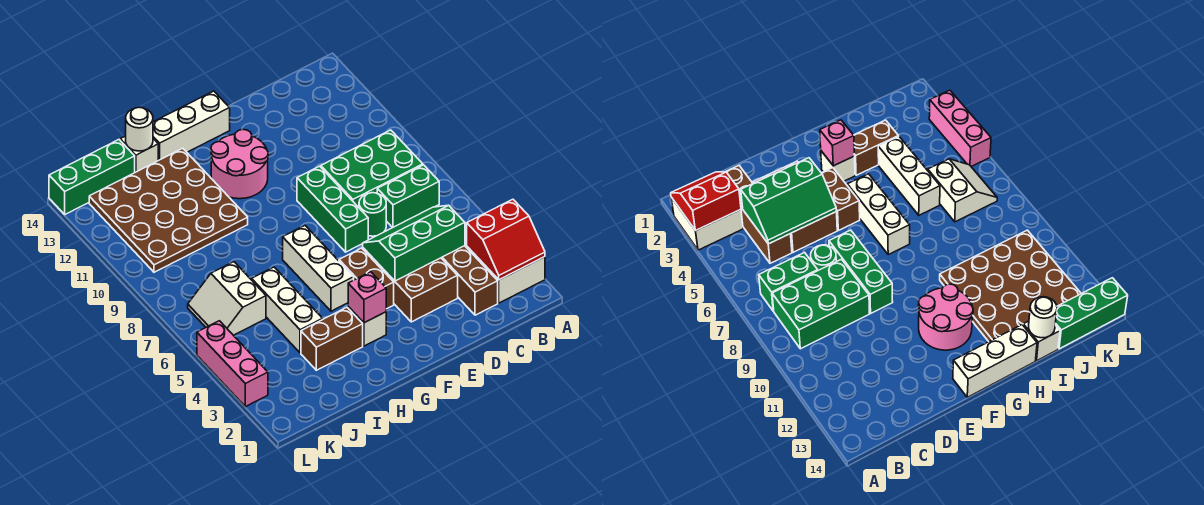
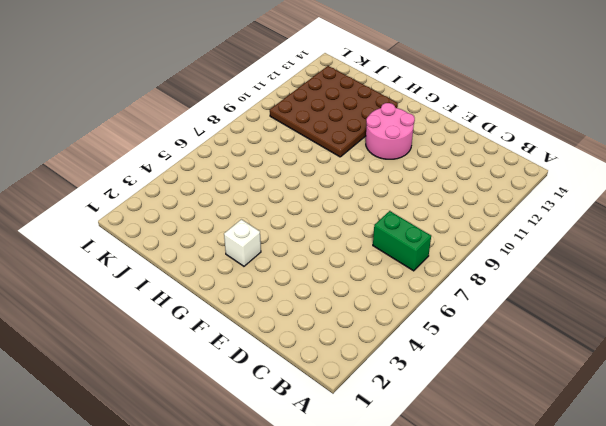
none -> white 2x2 brick [467,247,545,303]
none -> green 2x3 brick [321,130,423,207]
none -> brown 1x4 brick [442,246,498,315]

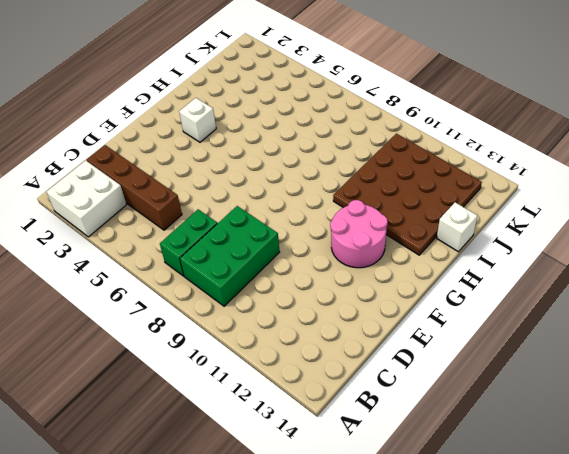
none -> brown 2x3 brick [363,248,458,322]
none -> green 1x1 round brick [359,193,386,236]
none -> green 1x3 brick [297,166,368,252]

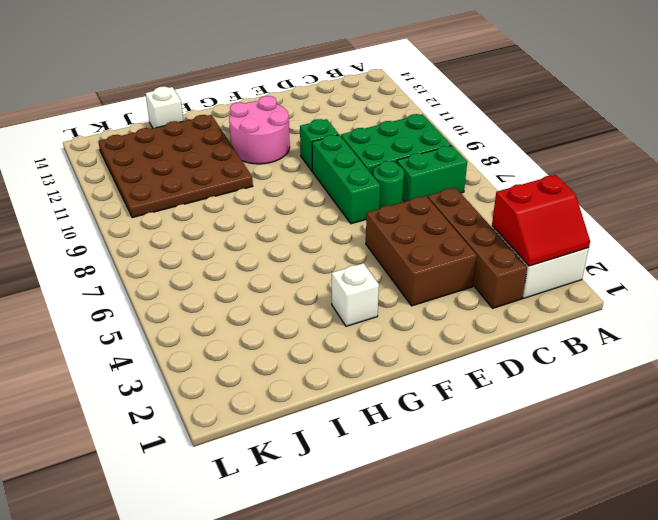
green 1x1 brick [300,119,339,171] -> none
none -> brown 1x2 brick [339,248,394,309]
none -> white 1x3 brick [153,91,230,160]
none -> white 1x3 brick [283,226,354,311]

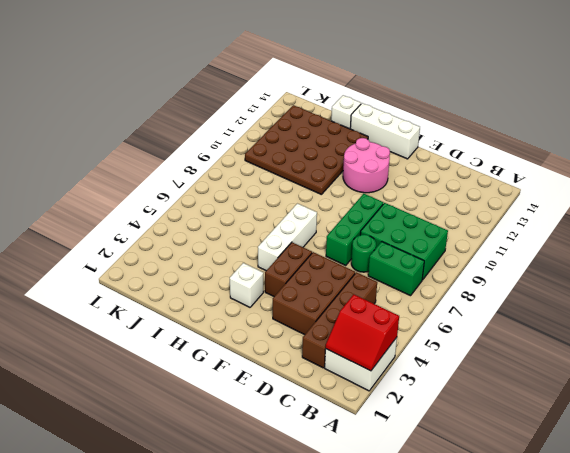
none -> brown 1x2 brick [301,307,363,370]
none -> white 1x3 brick [252,267,323,353]
none -> white 2x2 slope [188,262,266,335]

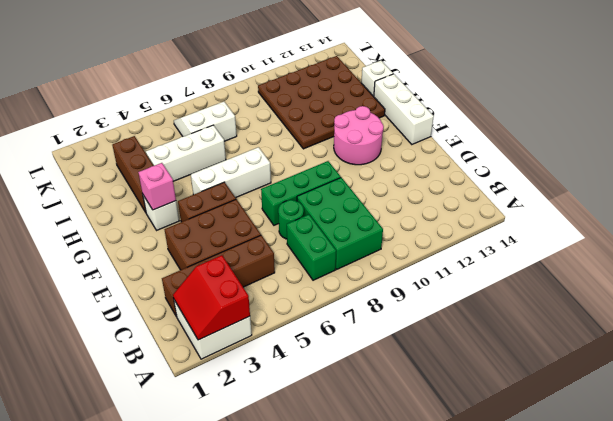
brown 1x3 brick [112,136,154,212] -> brown 1x2 brick [301,307,363,370]
none -> green 1x3 brick [49,140,135,214]
none -> pink 1x3 brick [197,321,268,407]
none -> green 2x3 slope [363,205,465,281]

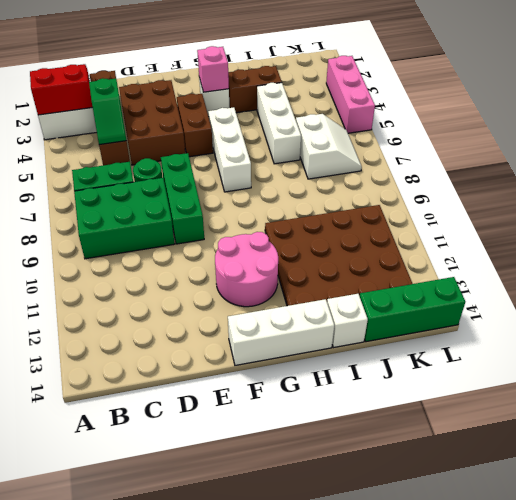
green 1x2 slope [89,78,126,145] -> green 2x3 slope [363,205,465,281]
none -> white 1x1 round brick [126,107,153,151]

